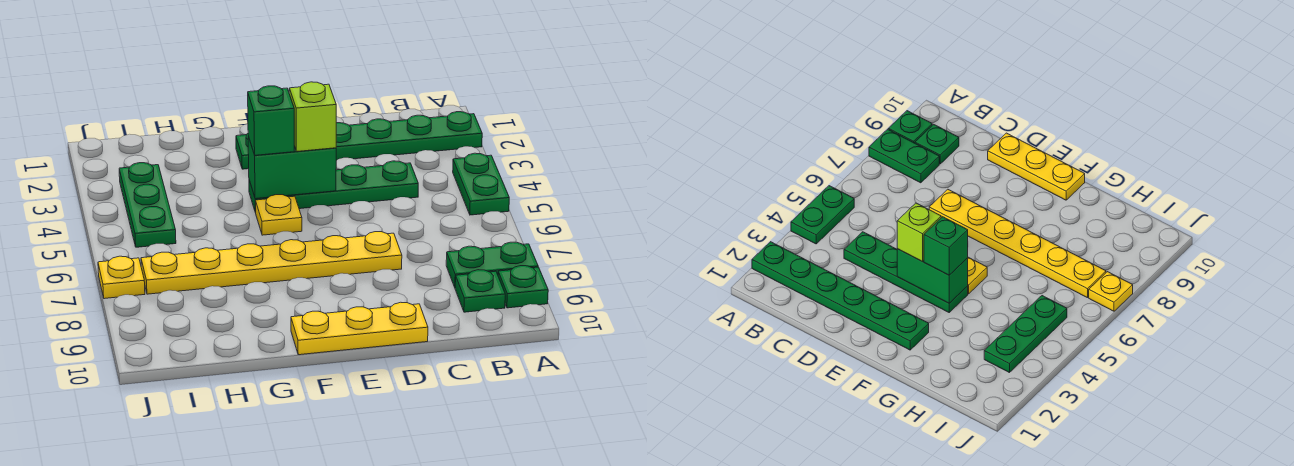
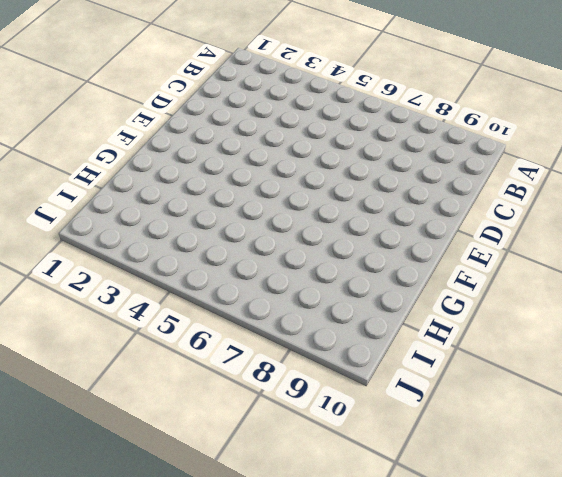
none -> green 1x6 plate [236,112,482,169]
none -> green 1x2 plate [453,153,509,215]
none -> green 1x2 plate [446,242,538,287]

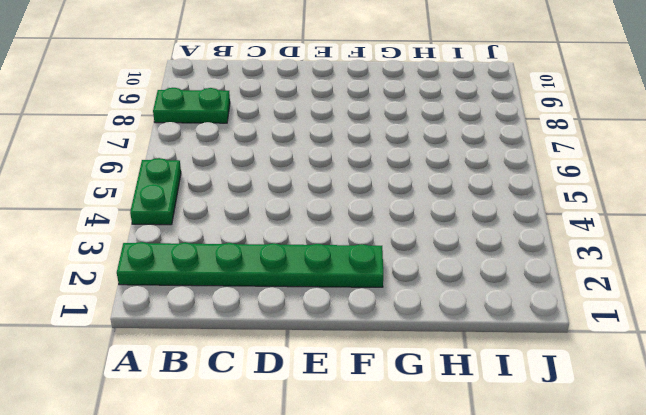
none -> green 1x1 plate [498,266,548,308]
none -> green 1x1 plate [455,270,505,312]
none -> green 1x4 plate [249,161,418,212]

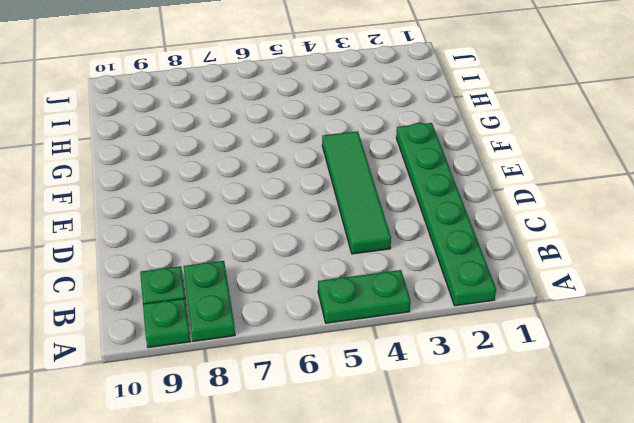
green 1x4 tile [322,131,391,254] -> green 1x4 plate [249,161,418,212]
none -> yellow 1x6 plate [141,232,402,294]
none -> yellow 1x3 plate [291,302,428,355]
none -> yellow 1x1 plate [255,195,302,235]

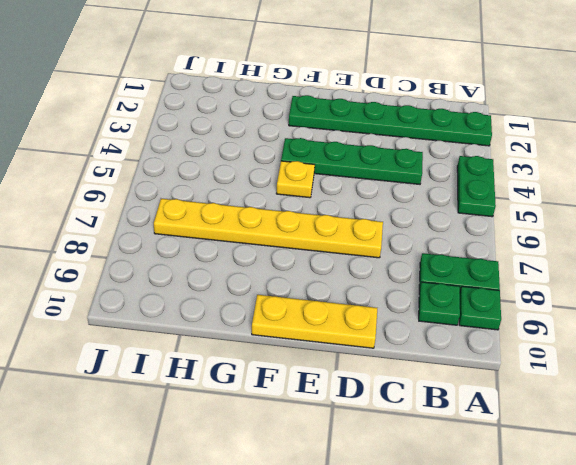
none -> green 1x3 plate [119,163,176,247]
none -> yellow 1x1 plate [98,256,145,299]
none -> green 1x2 brick [248,136,336,199]

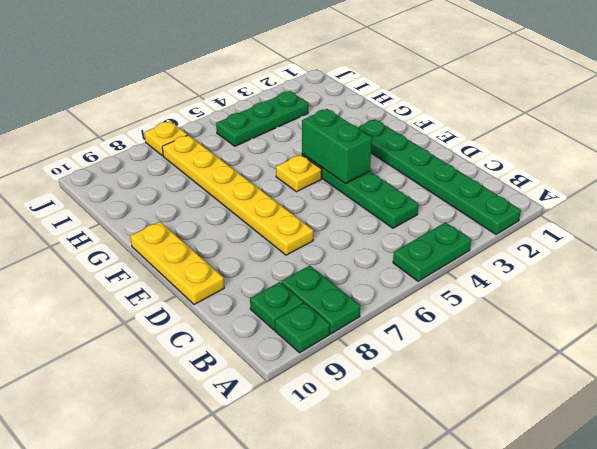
none -> lime 1x1 brick [289,82,336,151]
none -> green 1x1 brick [248,86,294,155]

